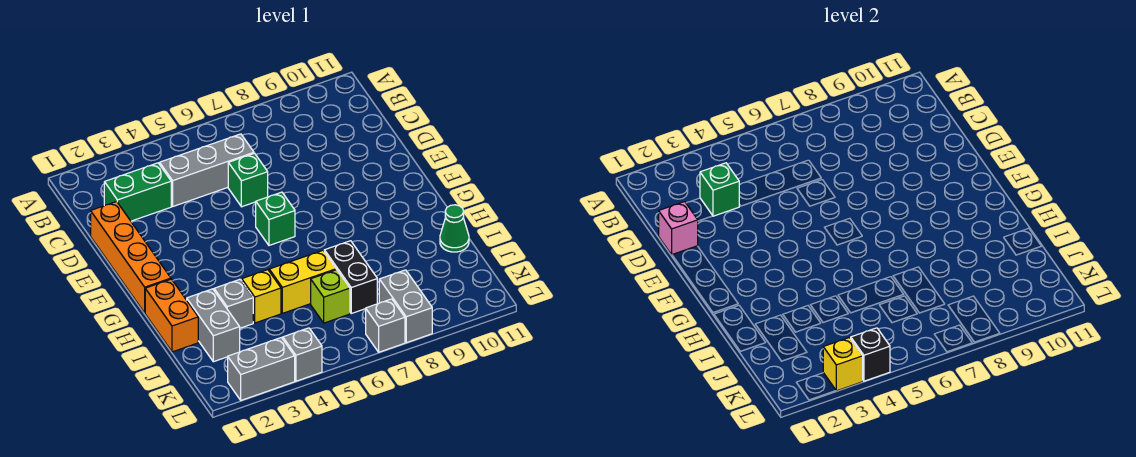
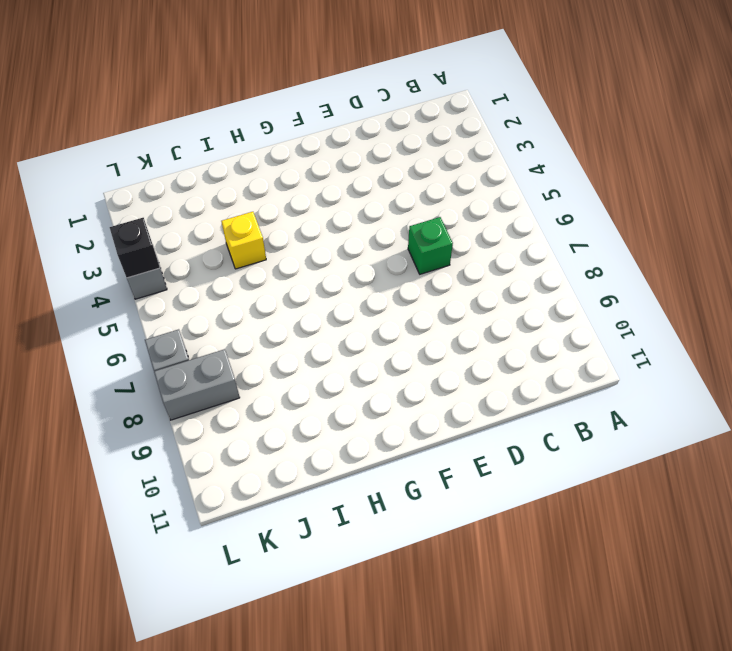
none -> green 1x2 brick [104,163,171,221]
none -> grey 1x3 brick [160,134,254,206]
none -> orange 1x4 brick [91,202,171,313]

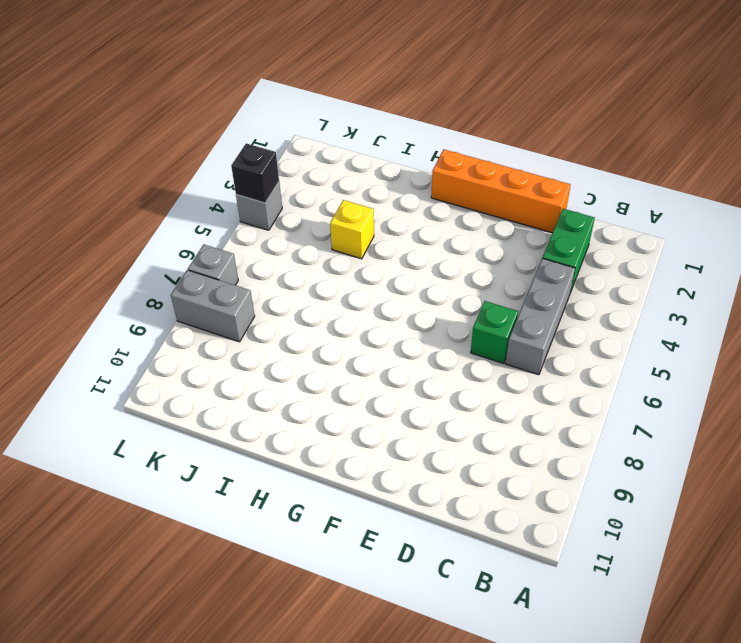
none -> green 1x1 brick [256,192,295,245]
none -> orange 1x2 brick [145,279,198,352]
none -> grey 1x2 brick [187,289,240,362]

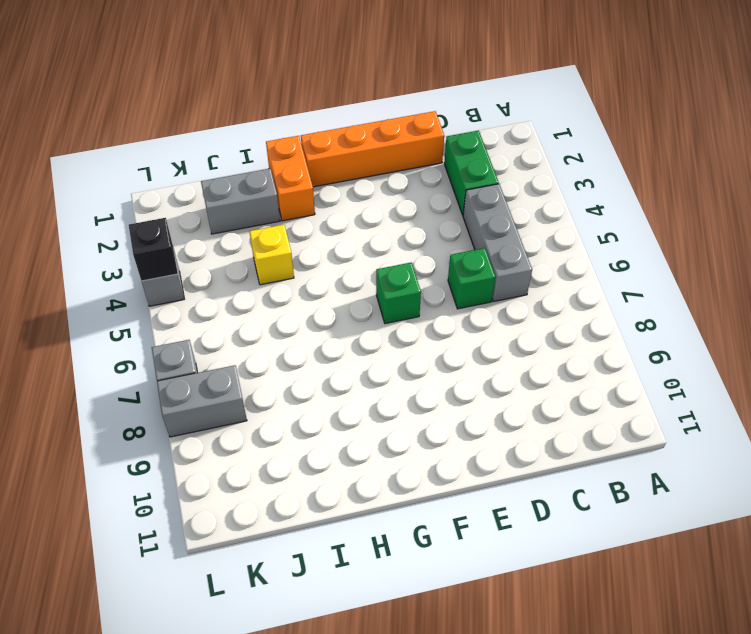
orange 1x2 brick [266,136,315,221] -> orange 1x2 brick turned to [145,279,198,352]
none -> grey 1x1 brick [214,279,253,328]
none -> yellow 1x2 brick [269,250,336,313]
none -> black 1x2 brick [324,241,377,313]

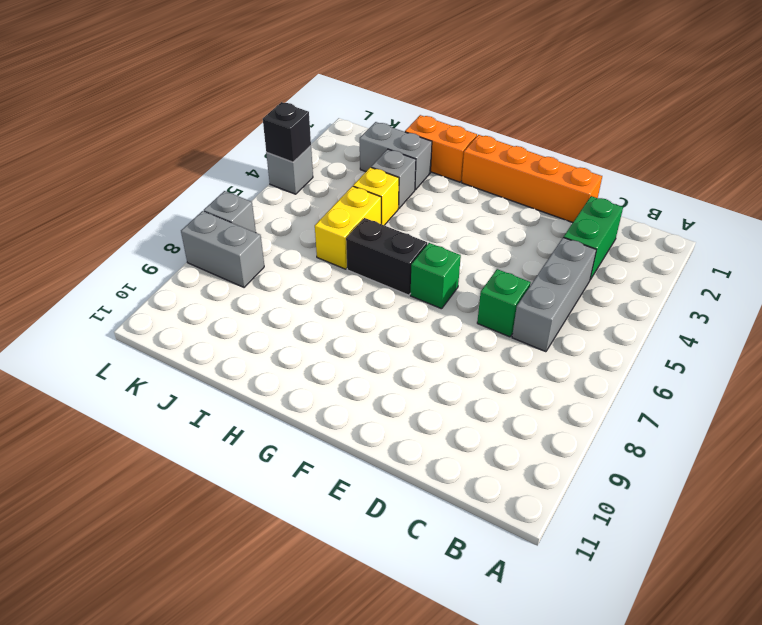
black 1x2 brick [346,218,427,295] -> black 1x2 brick moved to [324,241,377,313]
none -> green 1x1 cone [440,205,469,252]
none -> lime 1x1 brick [311,270,350,323]
none -> grey 1x2 brick [228,338,295,400]

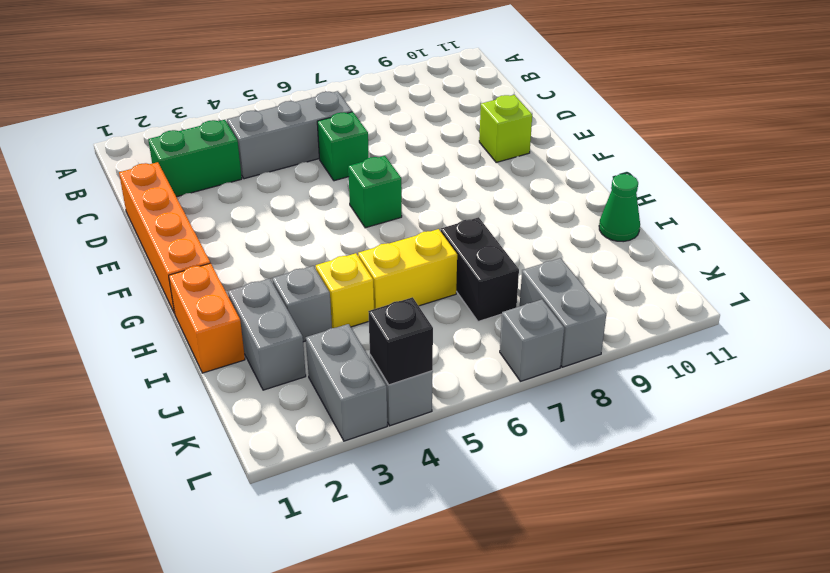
lime 1x1 brick [479,95,532,162] -> lime 1x1 brick moved to [311,270,350,323]
grey 1x2 brick [306,324,387,441] -> grey 1x2 brick turned to [228,338,295,400]
none -> green 1x1 brick [700,163,739,216]
none -> pink 1x1 brick [659,202,698,255]
none -> yellow 1x1 brick [823,338,863,391]

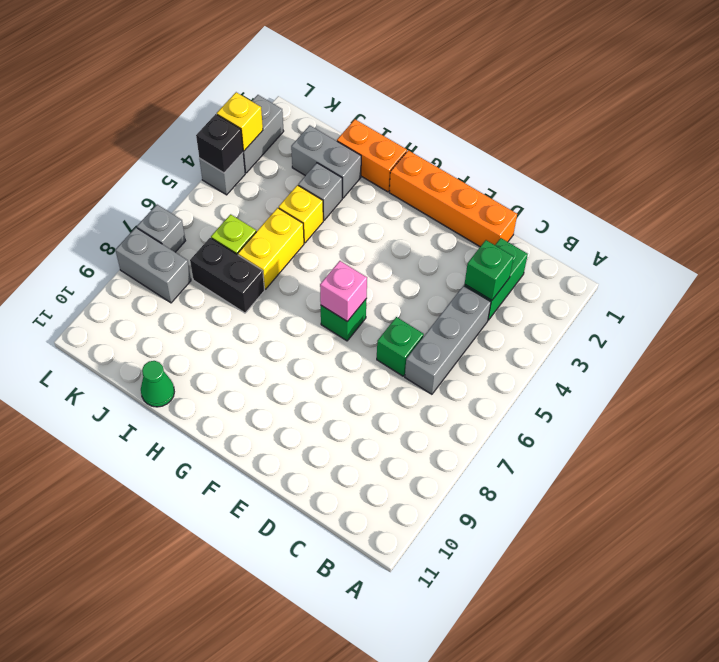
pink 1x1 brick [320,261,367,322] -> pink 1x1 brick moved to [659,202,698,255]

